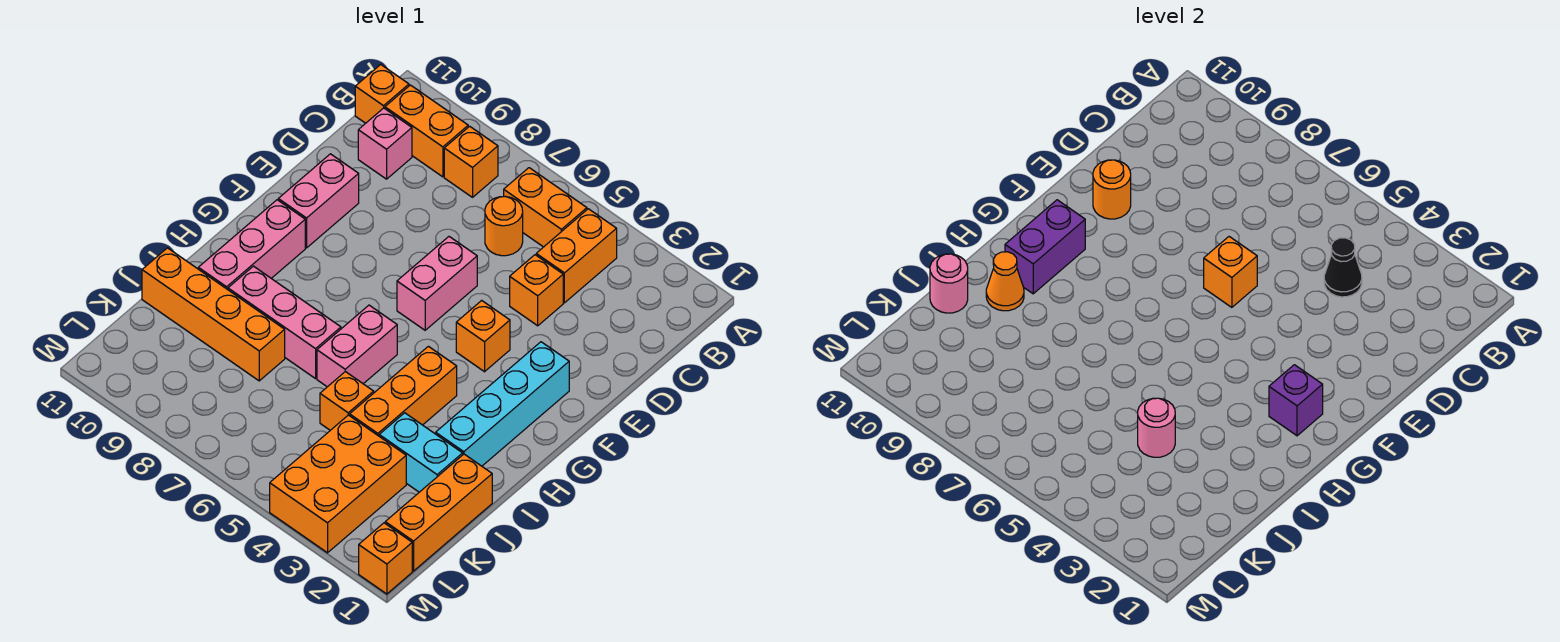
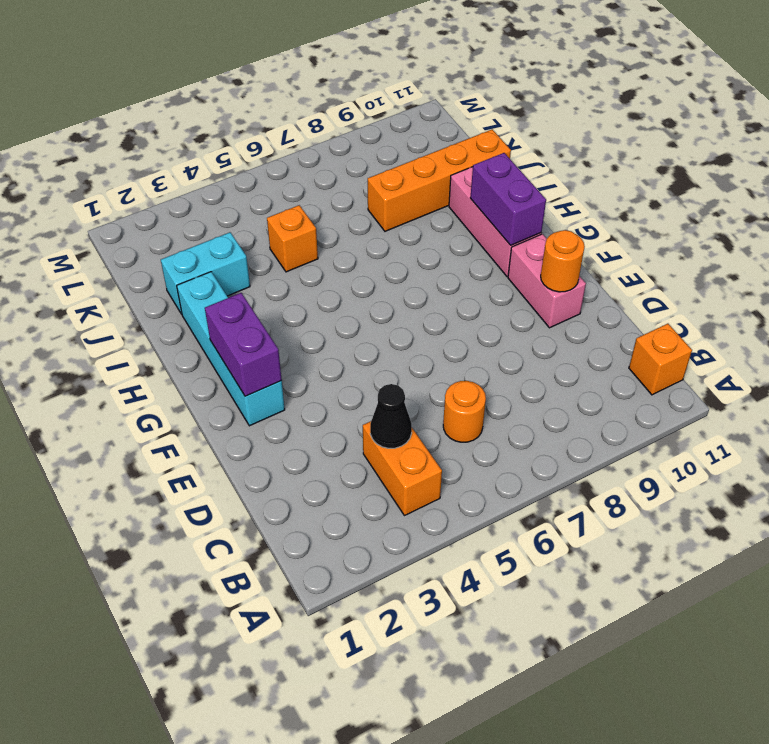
purple 1x2 brick [205,293,282,396] -> purple 1x1 brick [1269,365,1323,436]
none -> orange 1x2 brick [504,168,587,247]
none -> orange 1x1 brick [444,126,498,197]
none -> orange 1x2 brick [385,85,468,177]
none -> pink 1x1 brick [358,108,412,179]

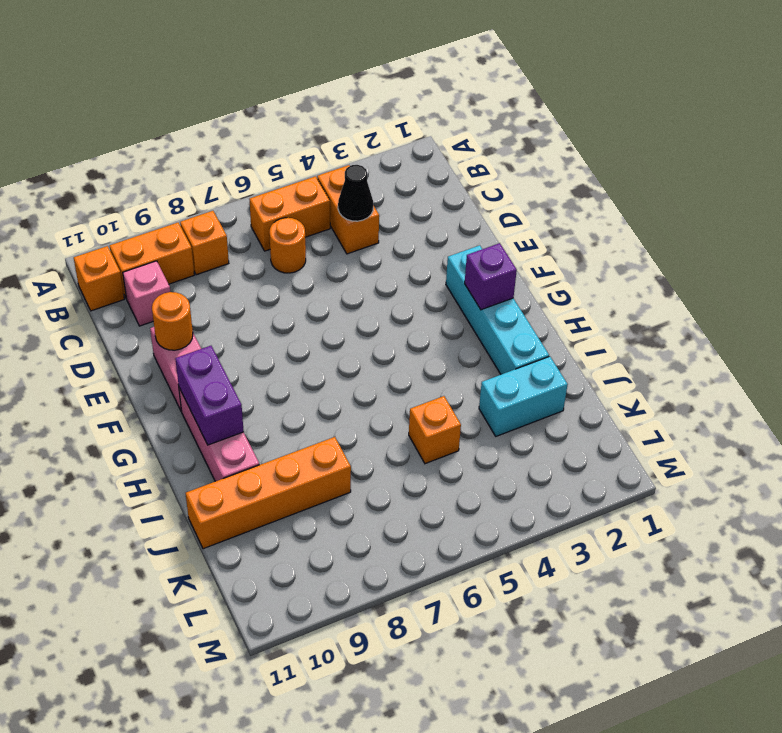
none -> orange 1x1 brick [510,255,563,326]
none -> pink 1x2 brick [397,237,477,330]
none -> orange 1x1 brick [456,300,510,372]
none -> orange 1x3 brick [350,346,457,436]

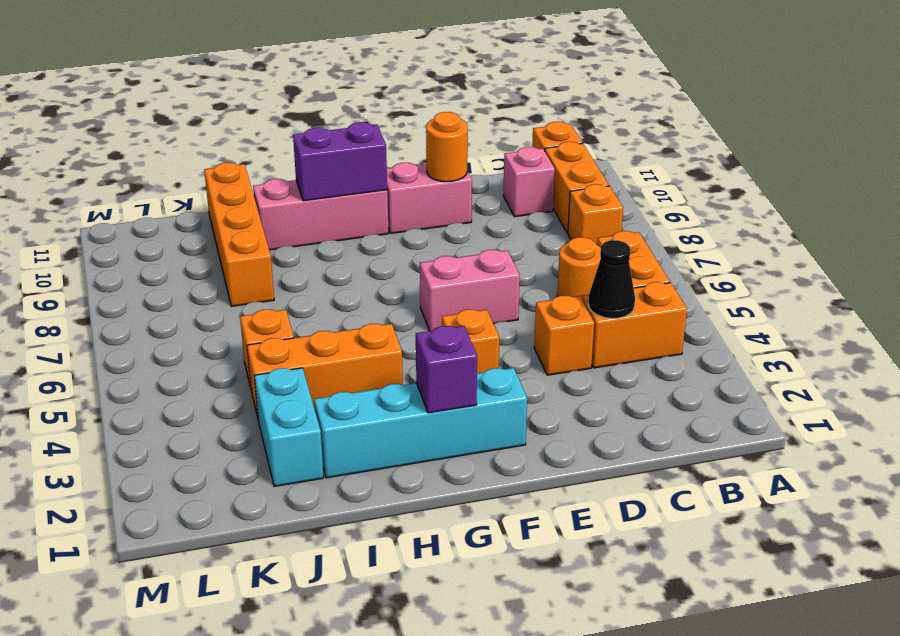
none -> pink 1x2 brick [317,305,397,387]
none -> pink 1x3 brick [228,266,341,379]
none -> orange 1x3 brick [385,454,492,571]
none -> orange 2x3 brick [270,415,406,553]

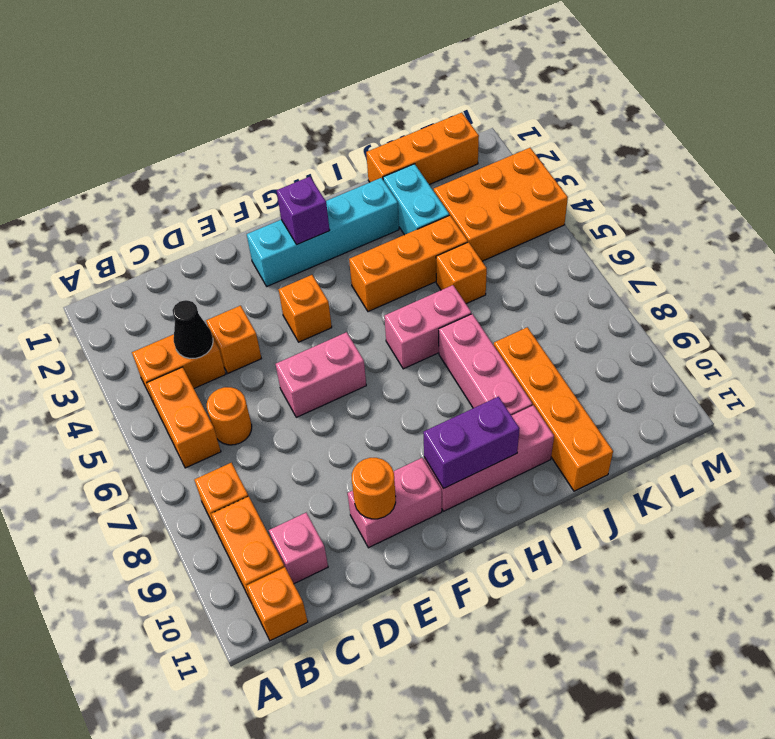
none -> orange 1x1 brick [359,523,412,594]
none -> orange 1x1 brick [1204,237,1257,307]
none -> orange 1x1 cone [986,252,1024,311]
none -> pink 1x1 round brick [1138,398,1175,457]

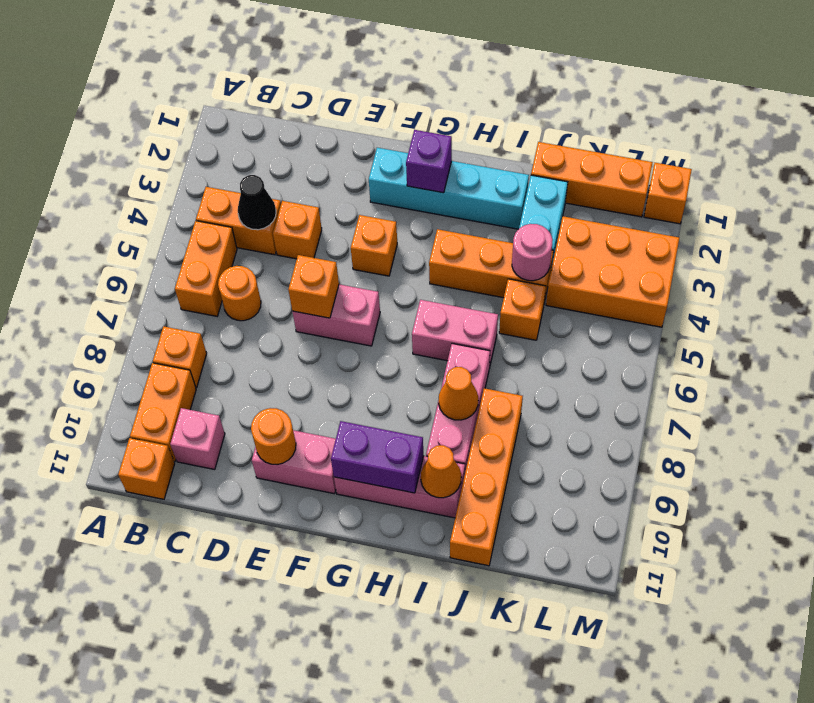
orange 1x1 cone [439,367,478,420] -> none
none -> pink 1x1 round brick [930,254,968,313]

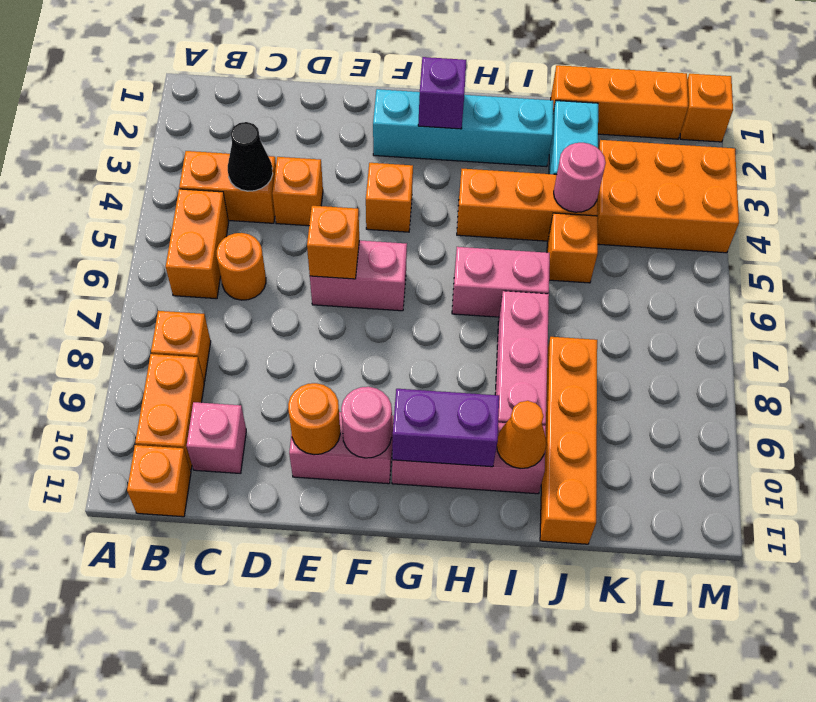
pink 1x1 round brick [341,387,392,458] -> pink 1x1 round brick moved to [930,254,968,313]

